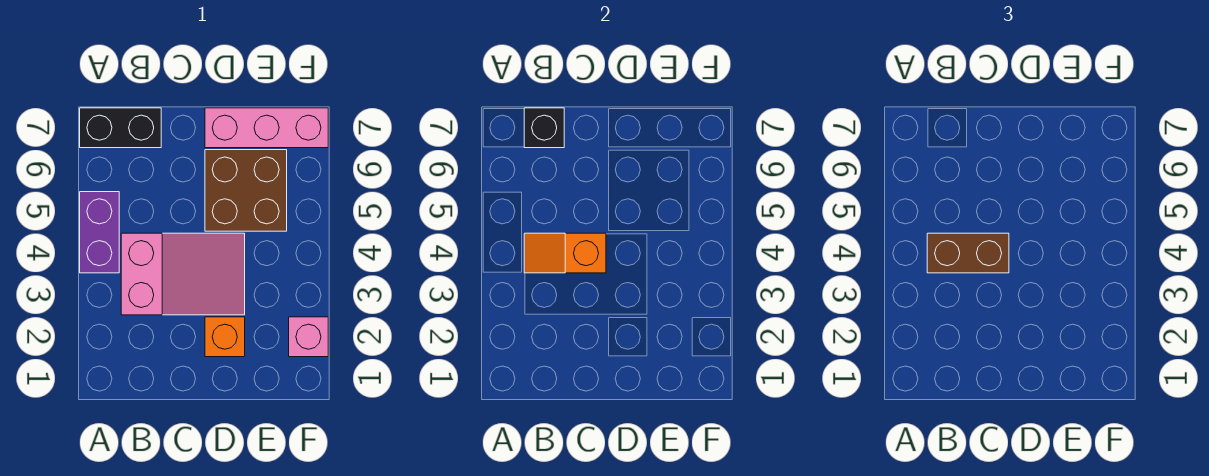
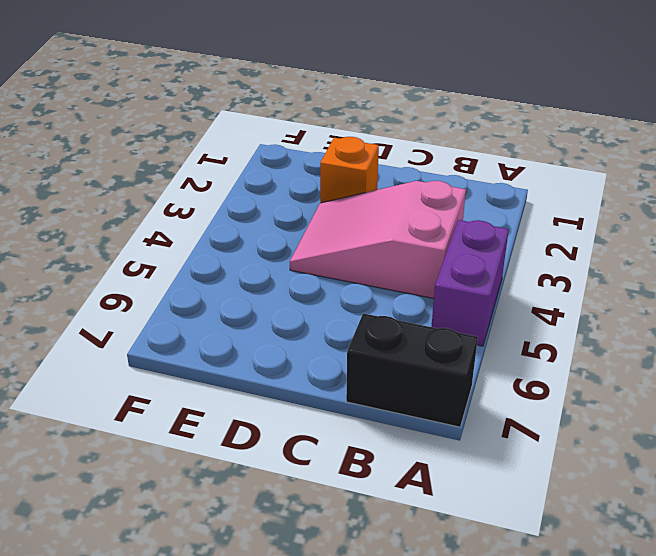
none -> brown 2x2 brick [205,150,287,231]
none -> pink 1x3 brick [205,108,328,148]

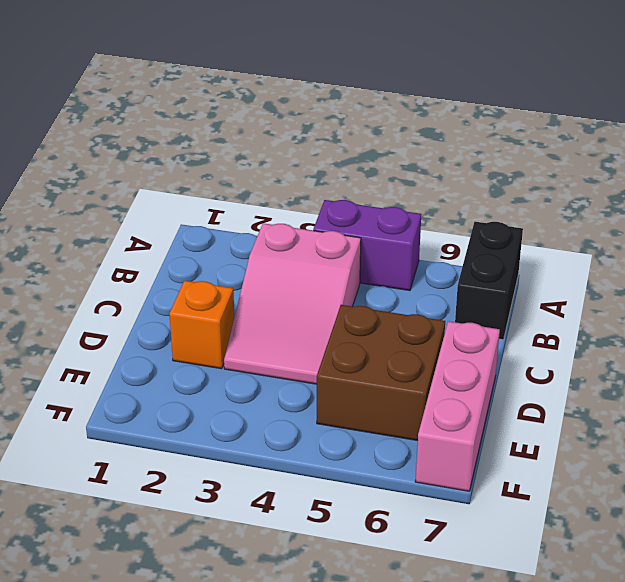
none -> pink 1x1 brick [289,317,328,357]
none -> orange 1x2 slope [524,233,606,273]

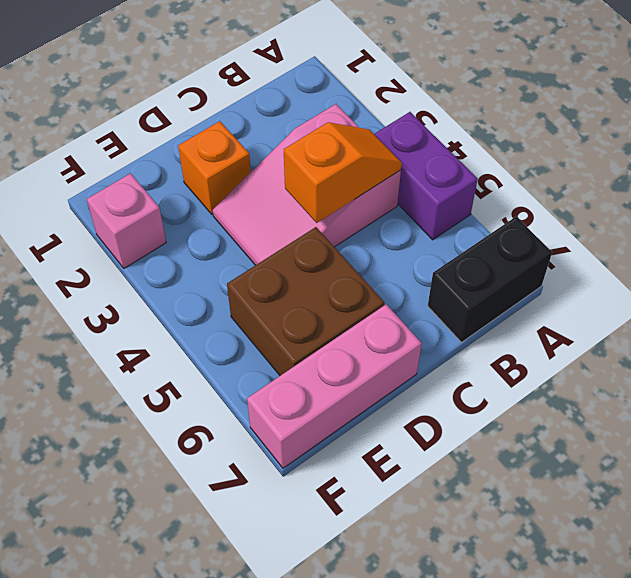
none -> black 1x1 brick [524,108,564,148]
none -> brown 1x2 brick [927,233,1009,273]

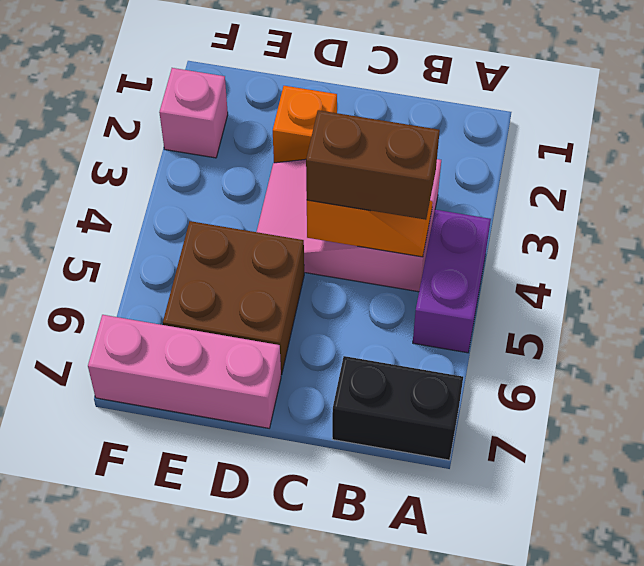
none -> black 1x1 brick [524,108,564,148]

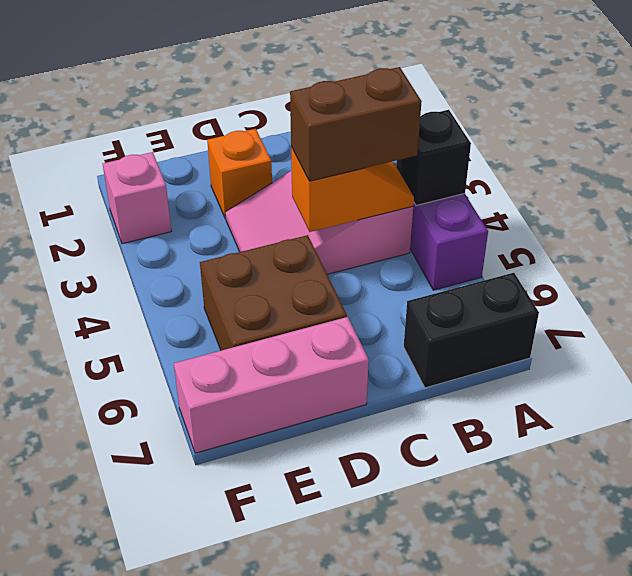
black 1x1 brick [396,110,471,205] -> black 1x1 brick moved to [524,108,564,148]

